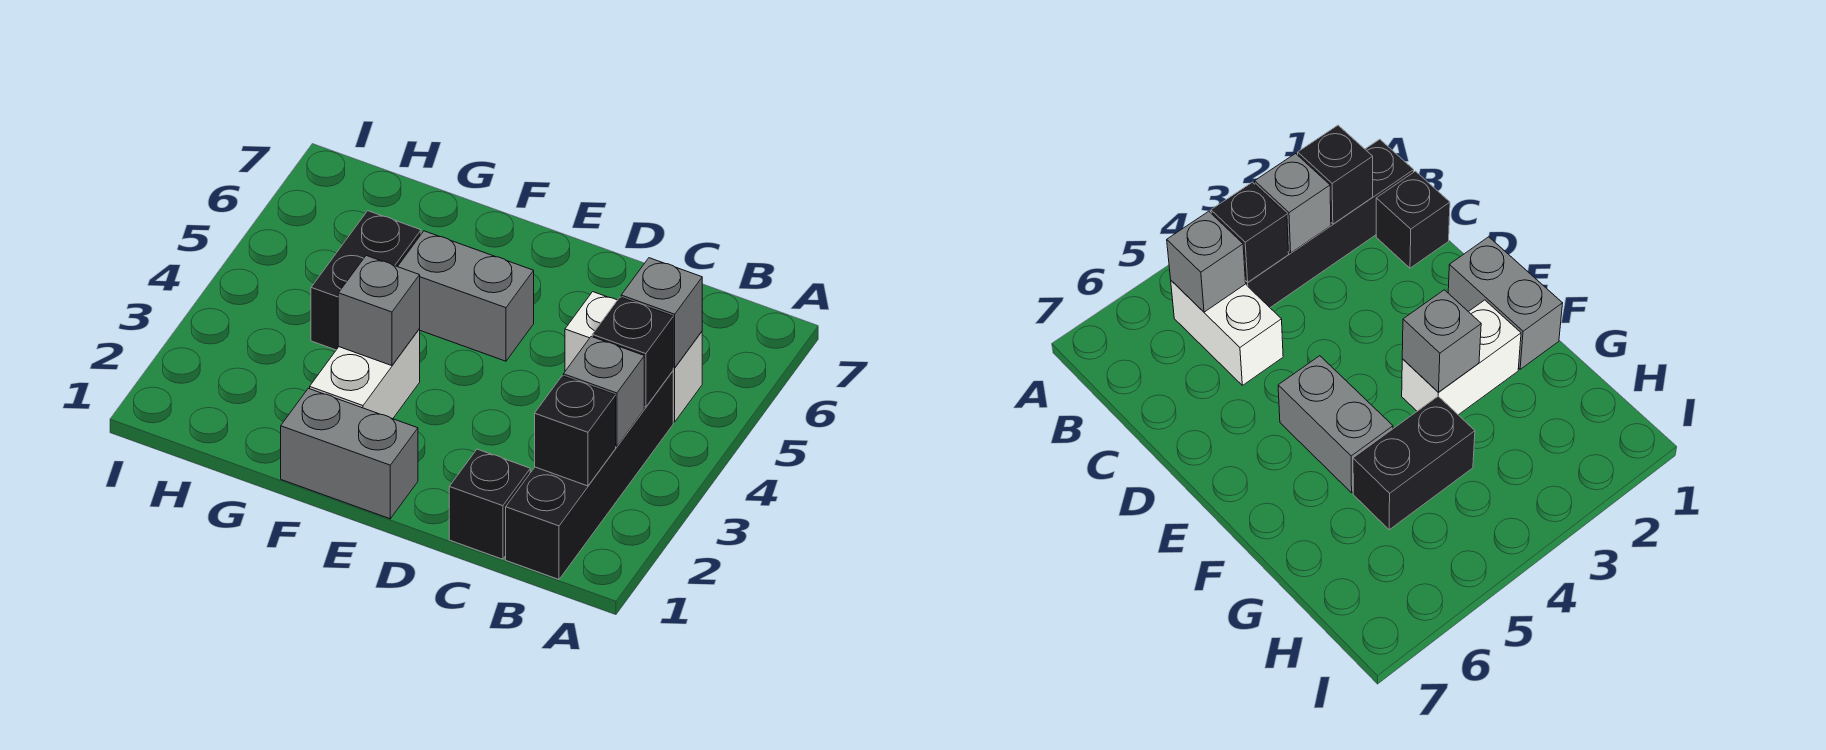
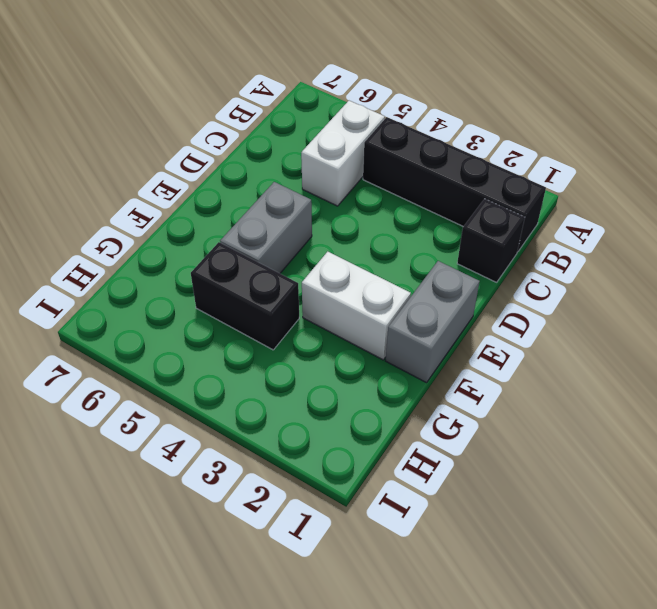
none -> black 1x1 brick [535,376,616,486]
none -> grey 1x1 brick [563,337,644,447]
none -> black 1x1 brick [592,297,673,407]

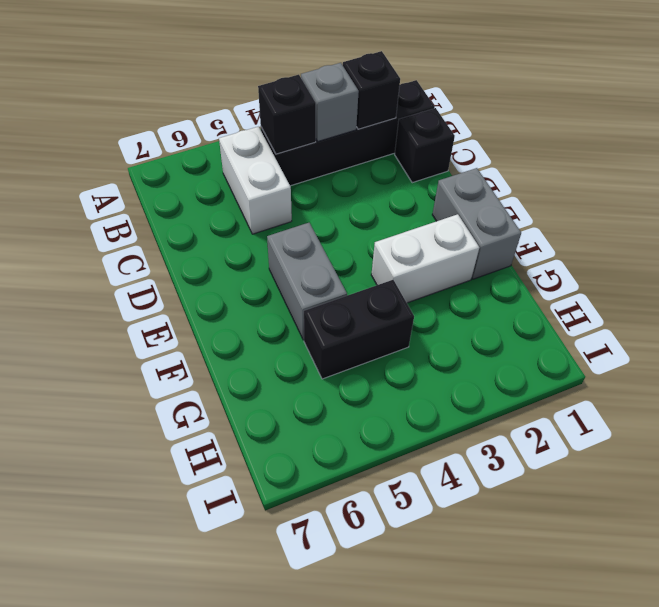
none -> grey 1x1 brick [621,258,702,368]
none -> grey 1x1 brick [338,256,420,366]

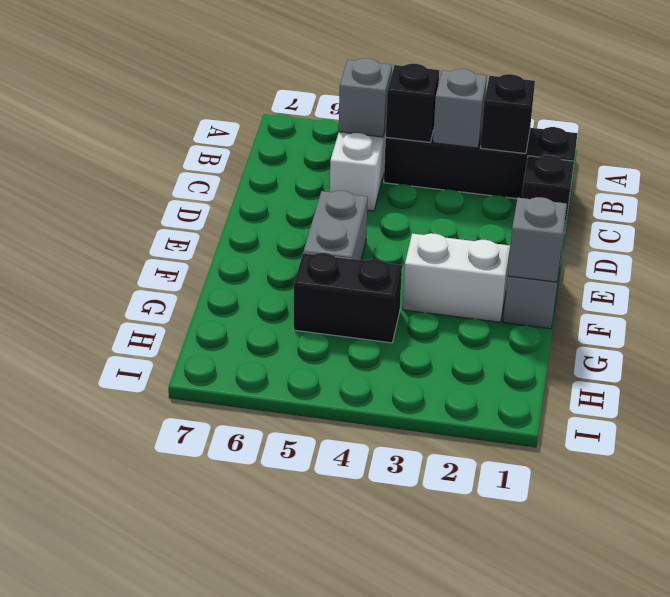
grey 1x1 brick [508,197,567,282] -> grey 1x1 brick moved to [338,256,420,366]

